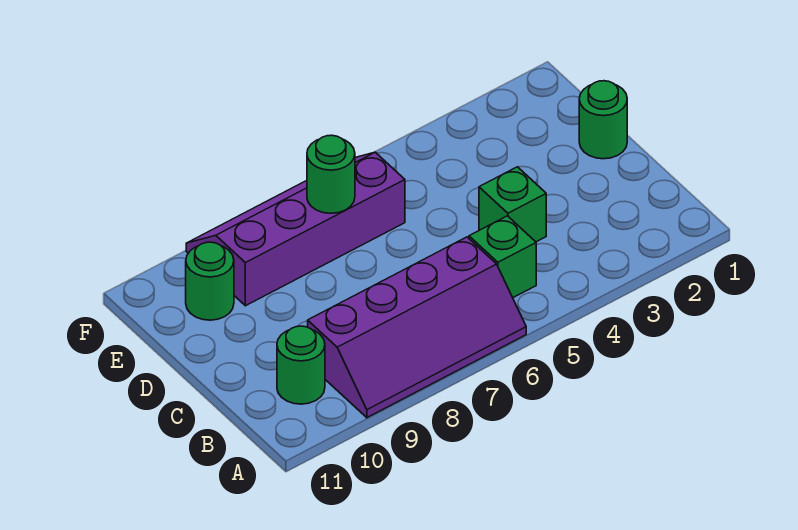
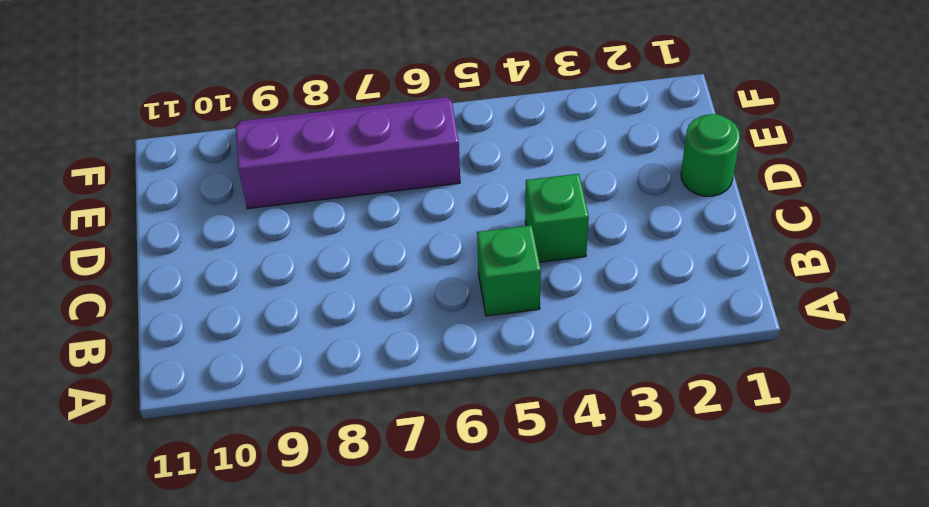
none -> purple 2x4 slope [308,237,526,418]
none -> green 1x1 round brick [277,326,325,404]

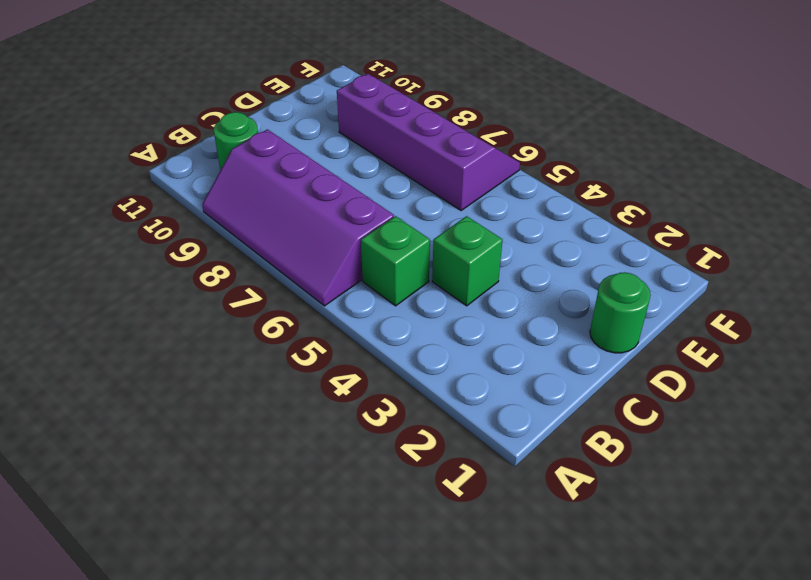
none -> green 1x1 round brick [186,242,234,320]
none -> green 1x1 round brick [307,135,355,213]

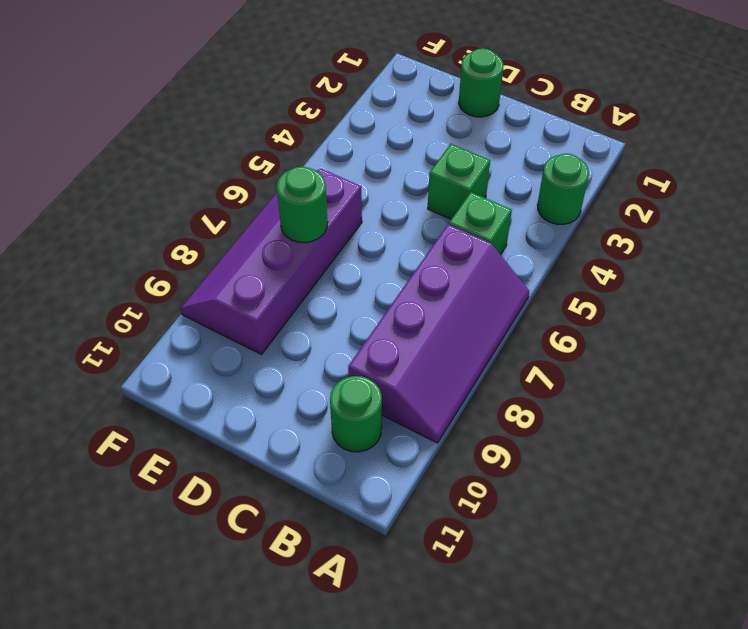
green 1x1 round brick [538,154,589,224] -> green 1x1 round brick moved to [186,242,234,320]

